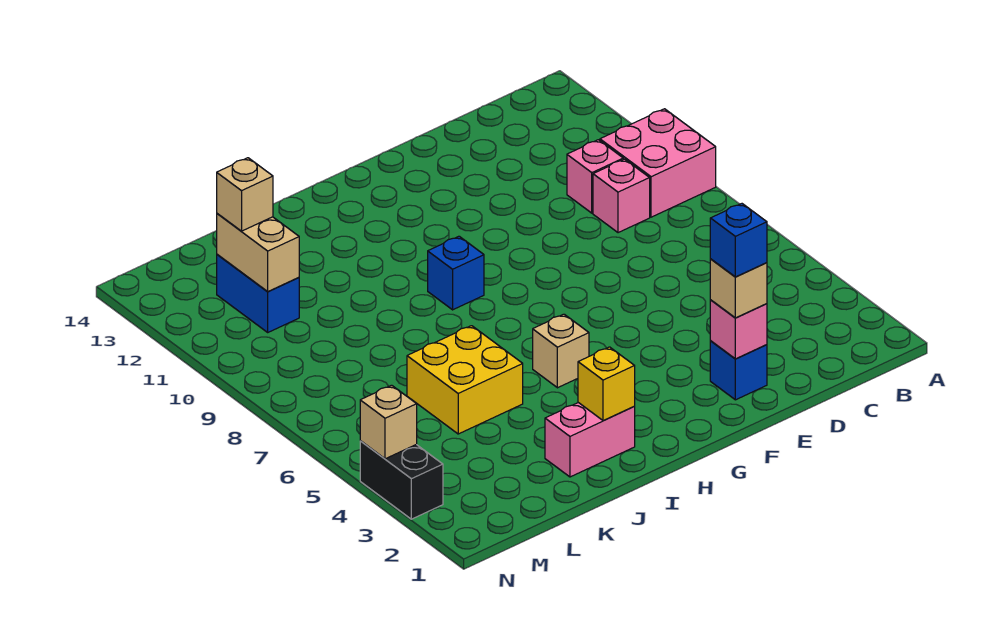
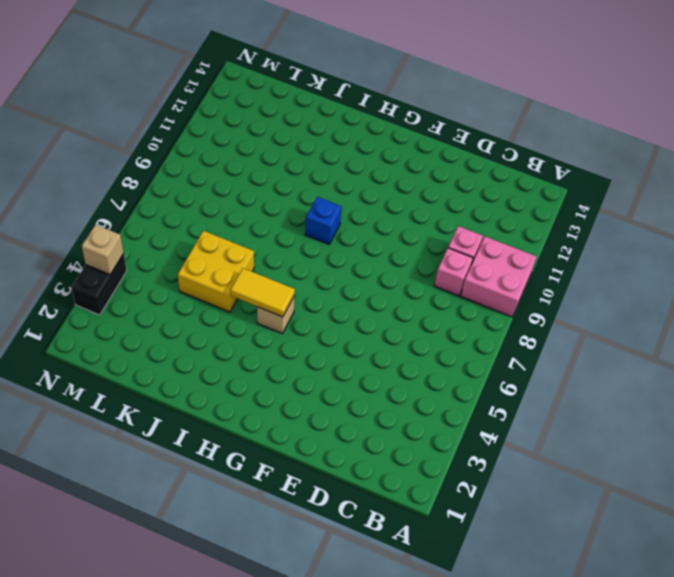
yellow 1x2 tile [230,268,295,317] -> none
none -> blue 1x1 brick [710,341,767,400]
none -> pink 1x2 brick [545,403,635,477]
none -> blue 1x2 brick [217,254,299,332]

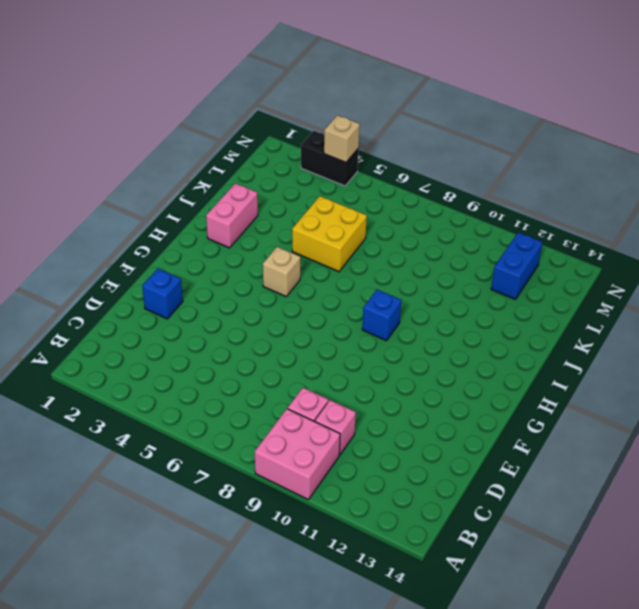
blue 1x2 brick [491,232,542,300] -> blue 1x2 brick turned to [217,254,299,332]
none -> pink 1x1 brick [710,300,767,359]
none -> yellow 1x1 brick [578,347,635,421]
none -> tan 1x2 brick [217,214,299,292]

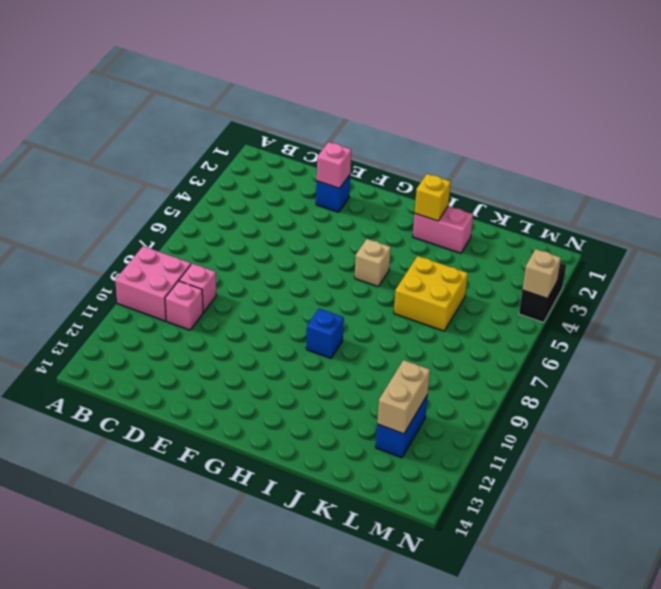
none -> tan 1x1 brick [710,259,767,318]
none -> tan 1x1 brick [217,158,273,231]
none -> blue 1x1 brick [710,204,767,277]

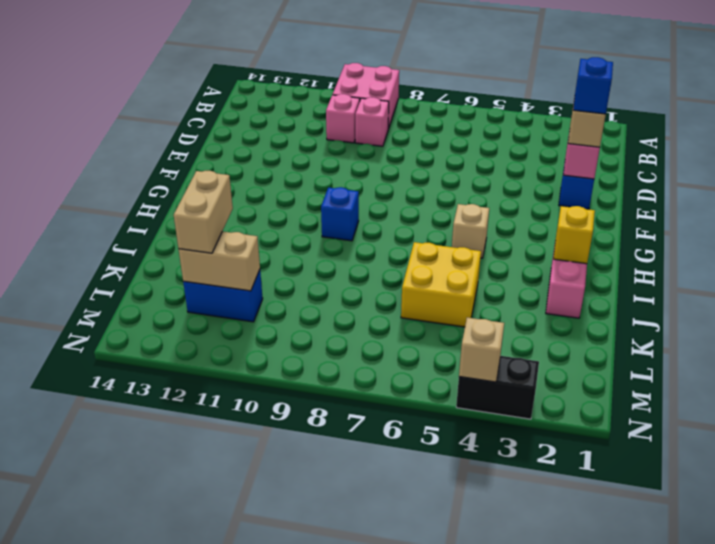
tan 1x2 brick [174,171,233,253] -> tan 1x1 brick [217,158,273,231]

